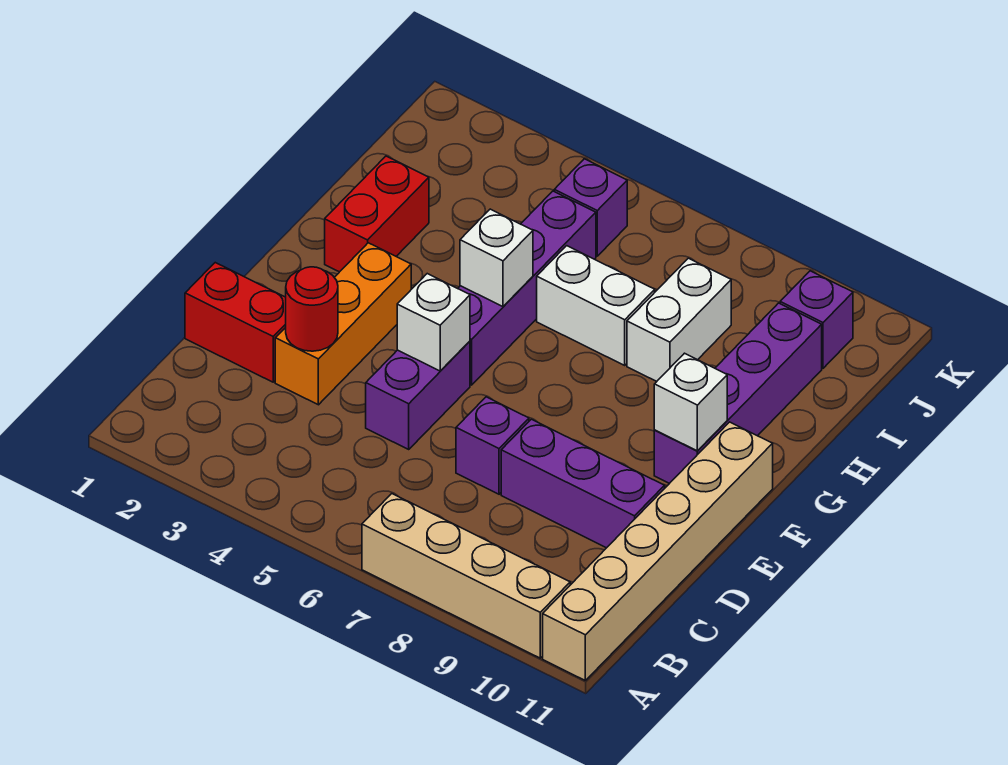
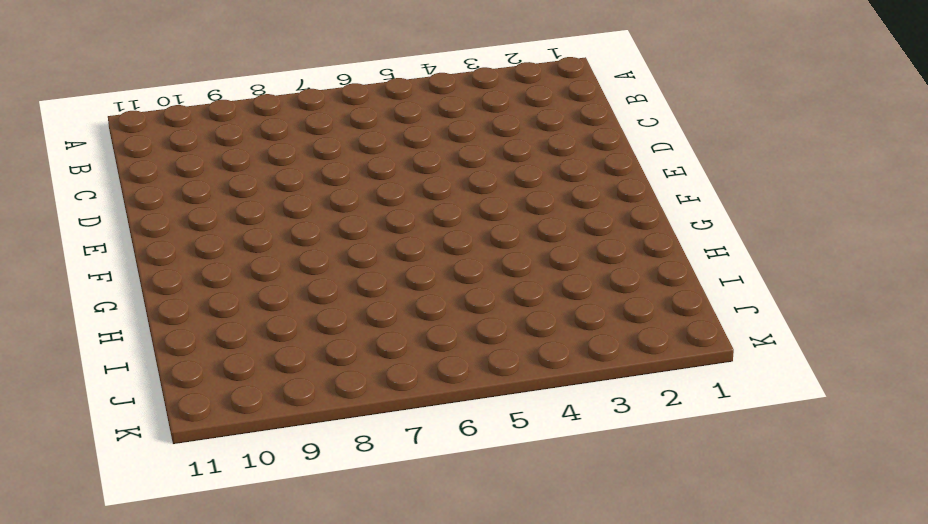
none -> tan 1x4 brick [362,494,570,658]
none -> tan 1x6 brick [543,422,773,680]
none -> red 1x2 brick [185,263,286,382]

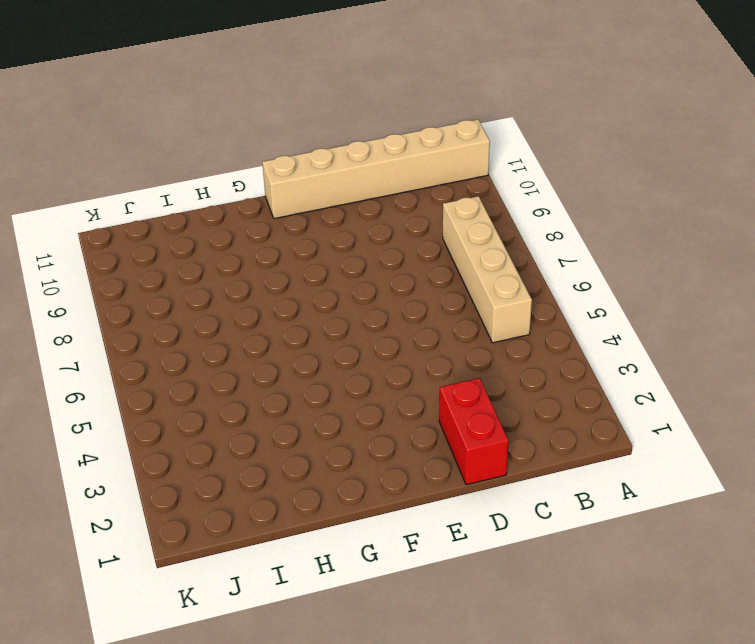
tan 1x4 brick [443,196,532,343] -> tan 1x4 brick moved to [362,494,570,658]
none -> orange 1x3 brick [275,243,411,405]
none -> purple 1x2 brick [366,341,470,449]
none -> purple 1x1 brick [456,397,529,494]

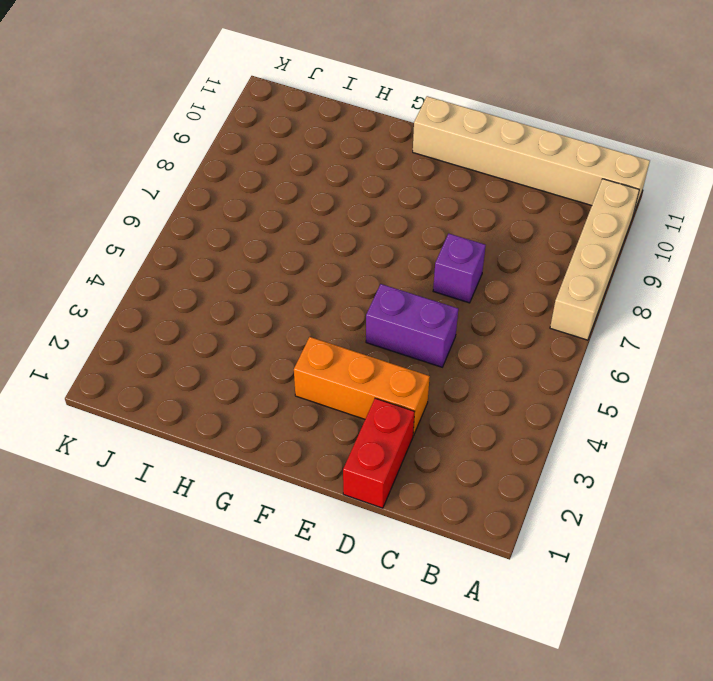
none -> purple 1x3 brick [501,419,665,548]
none -> purple 1x4 brick [458,191,596,385]
none -> purple 1x4 brick [654,303,822,483]

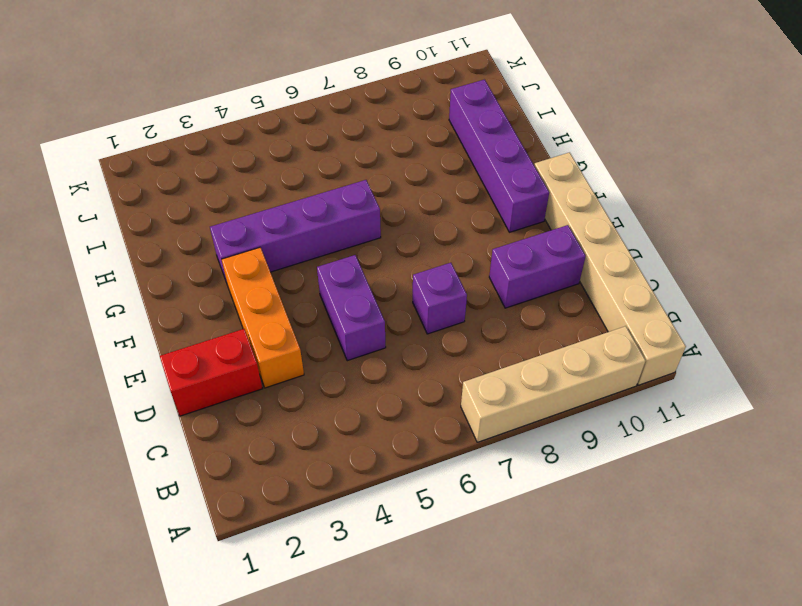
purple 1x2 brick [489,225,586,308] -> purple 1x3 brick [501,419,665,548]
purple 1x4 brick [210,180,381,282] -> purple 1x4 brick turned to [458,191,596,385]
none -> red 1x2 brick [325,156,429,272]
none -> white 1x2 brick [537,246,655,365]
none -> white 1x2 brick [627,258,731,381]

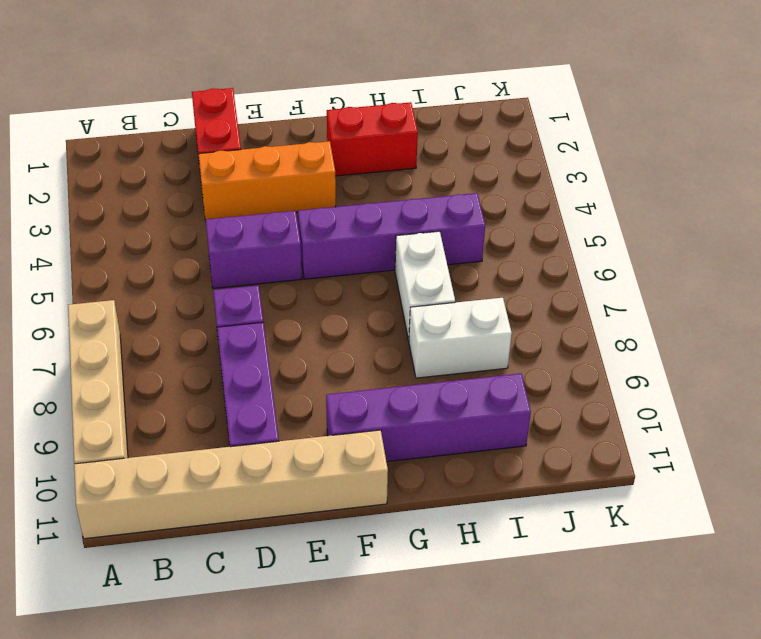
none -> purple 1x1 brick [554,159,627,256]
none -> purple 1x1 brick [780,271,853,368]
none -> red 1x1 round brick [286,267,338,351]

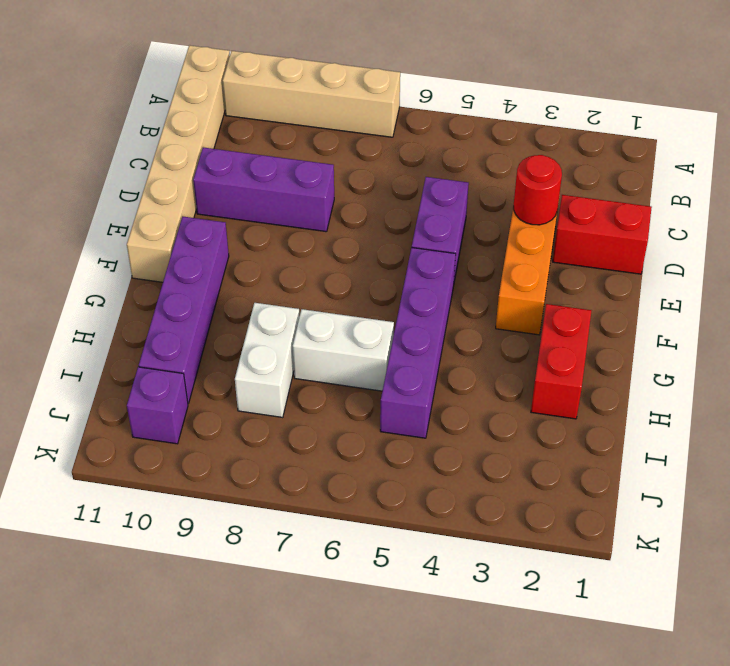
none -> purple 1x1 brick [456,397,529,494]
none -> purple 1x1 brick [554,159,627,256]
none -> white 1x1 brick [397,274,470,371]

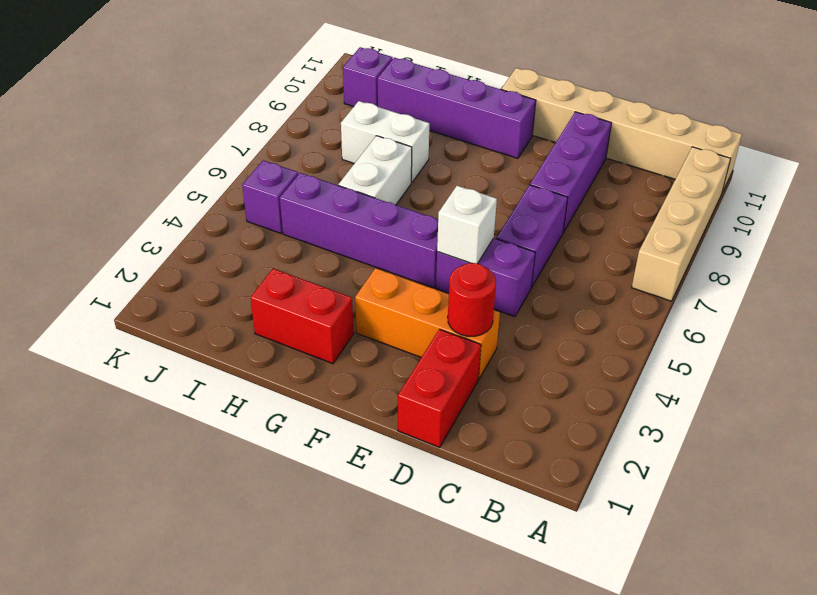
purple 1x2 brick [497,185,568,287] -> purple 1x1 brick [456,397,529,494]
none -> white 1x1 brick [654,353,727,451]
none -> white 1x1 brick [460,209,533,307]

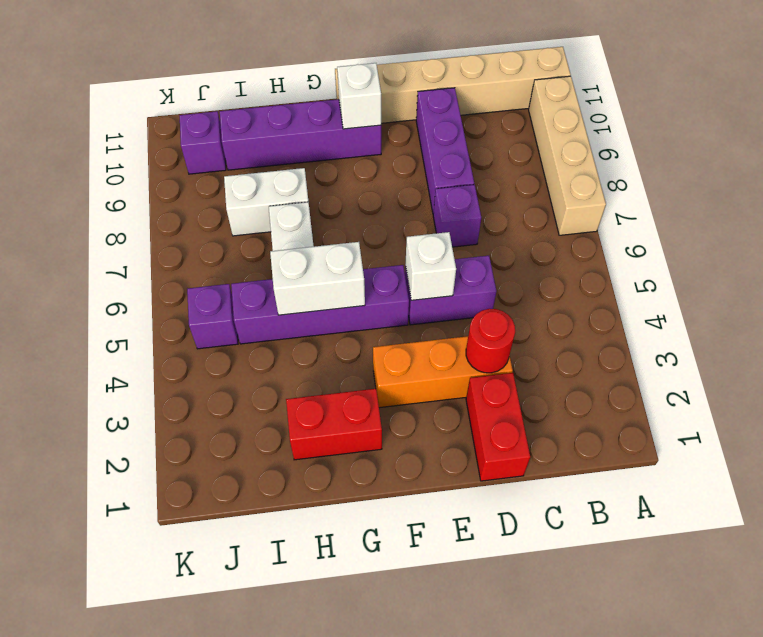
white 1x2 brick [270,242,365,315] -> white 1x1 brick [460,209,533,307]

